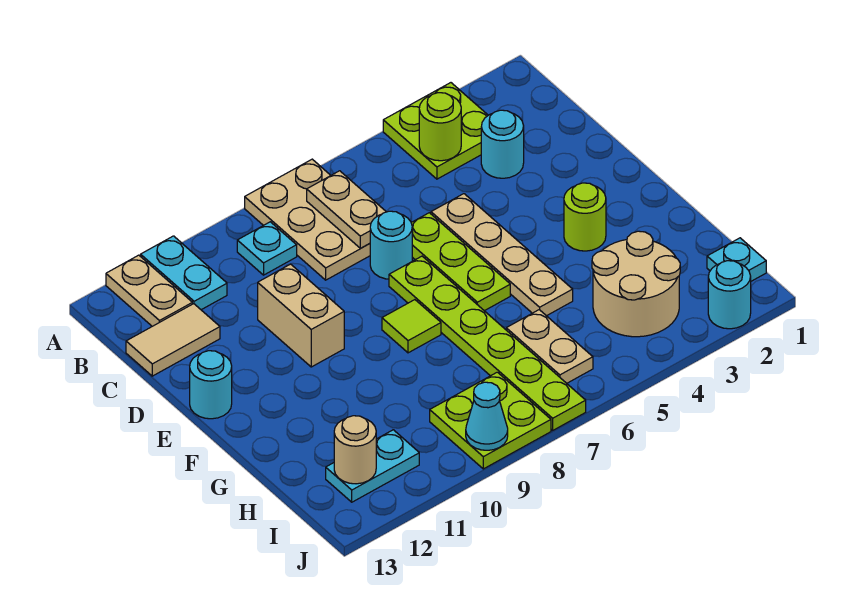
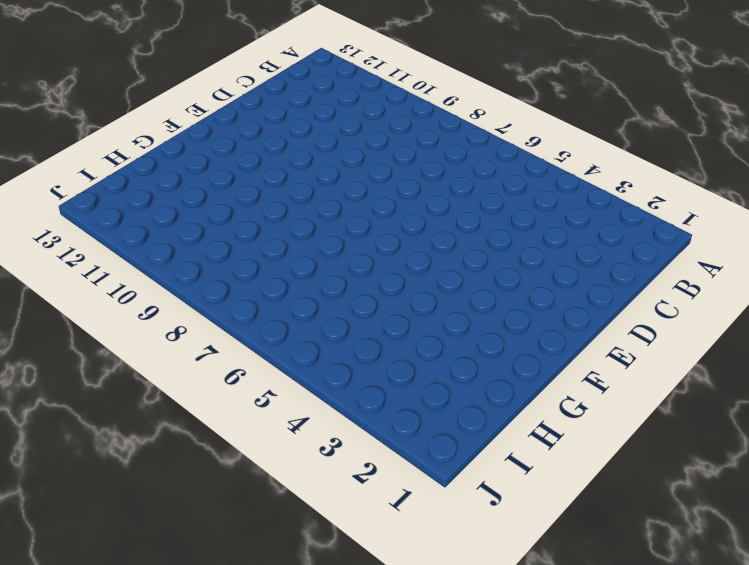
none -> lime 2x2 plate [383,83,488,179]
none -> tan 2x3 plate [245,159,370,280]
none -> cyan 1x2 plate [141,236,227,310]

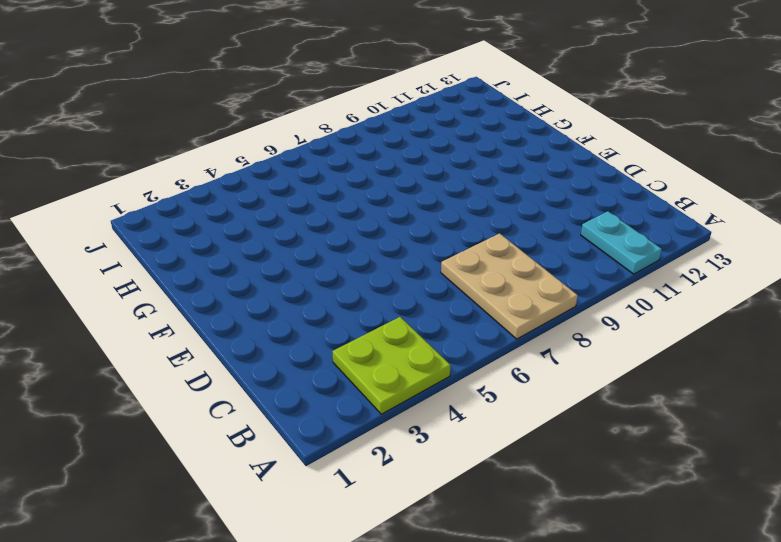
none -> tan 1x2 plate [106,255,192,326]
none -> cyan 1x1 plate [237,222,297,275]
none -> cyan 1x1 round brick [481,110,524,178]

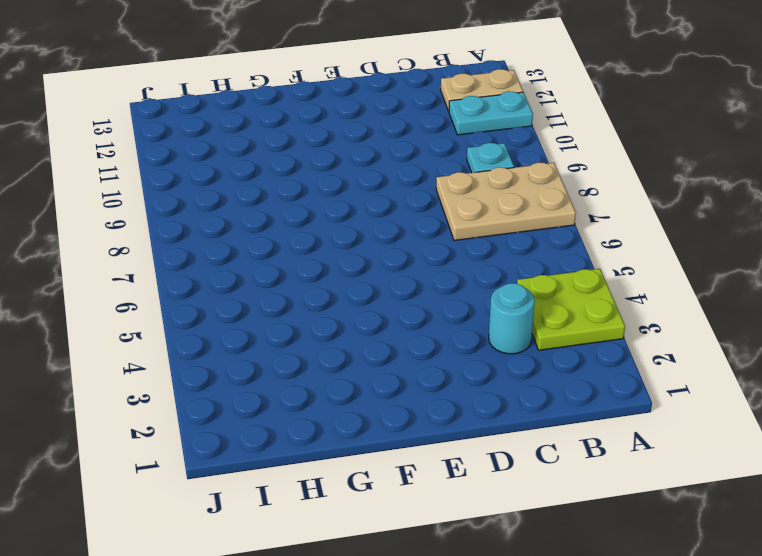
none -> tan 1x2 tile [126,304,220,376]
none -> tan 1x4 plate [431,194,573,316]
none -> lime 1x3 plate [411,213,510,311]

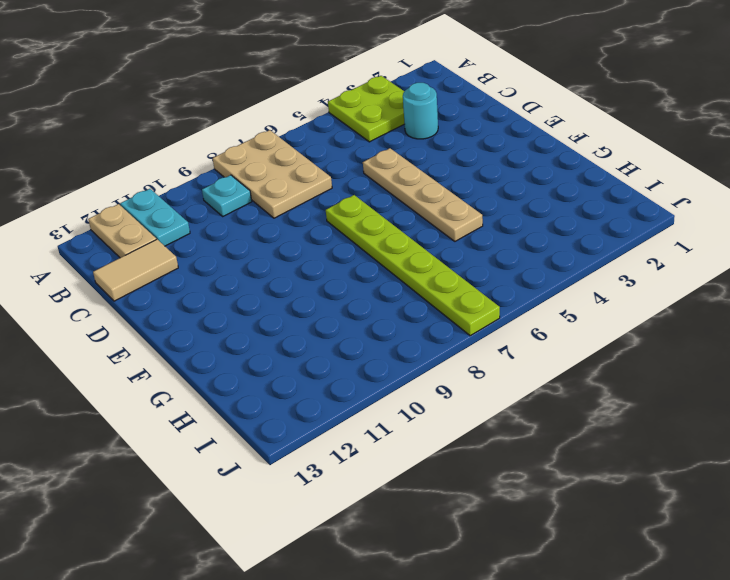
none -> lime 1x3 plate [411,213,510,311]
none -> cyan 1x1 round brick [370,211,412,279]
none -> tan 1x2 brick [258,264,344,367]

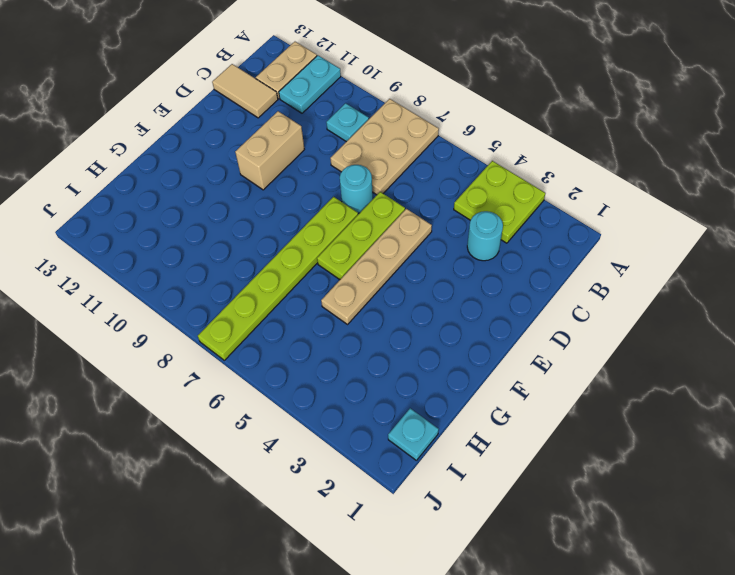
none -> cyan 1x1 round brick [190,351,232,419]
none -> lime 1x1 round brick [564,183,606,251]
none -> lime 1x1 tile [382,300,441,353]

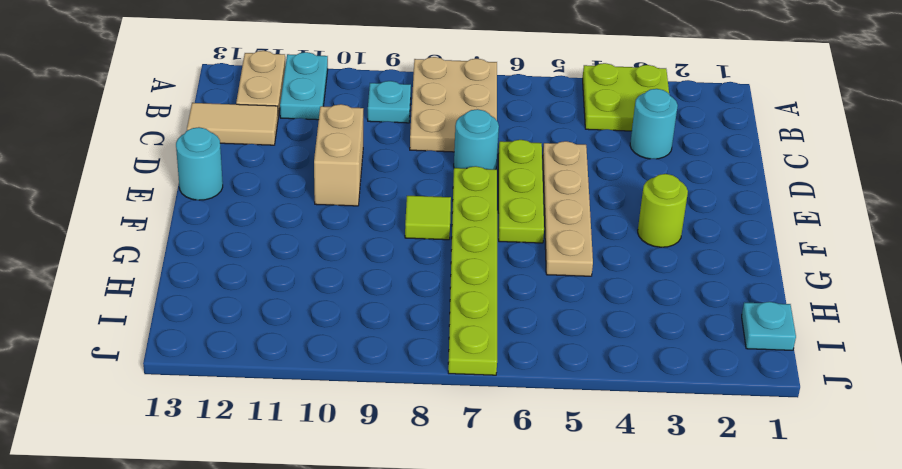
none -> tan 2x2 round brick [592,231,680,337]
none -> tan 1x2 plate [506,310,593,383]
none -> lime 2x2 plate [430,372,551,469]

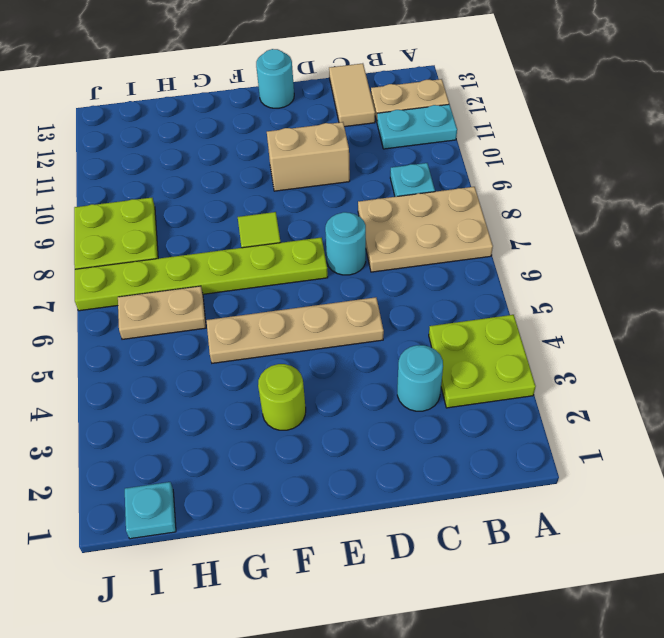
none -> lime 1x3 plate [411,213,510,311]
none -> tan 2x2 round brick [592,231,680,337]
none -> cyan 1x2 plate [326,430,419,502]

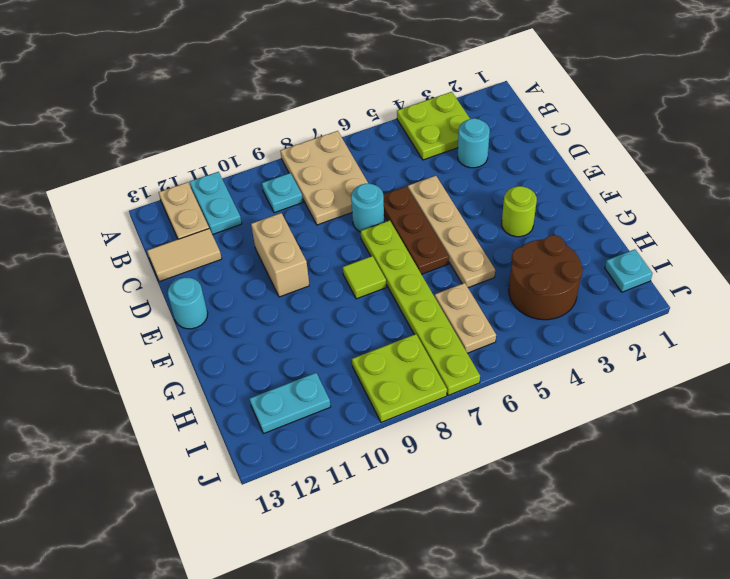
brown 1x3 plate [383,186,449,274] -> lime 1x3 plate [411,213,510,311]
brown 2x2 round brick [509,235,583,320] -> tan 2x2 round brick [592,231,680,337]
none -> cyan 1x1 round brick [708,261,751,329]
none -> lime 1x1 round brick [419,93,461,161]
none -> tan 1x2 plate [307,171,386,248]

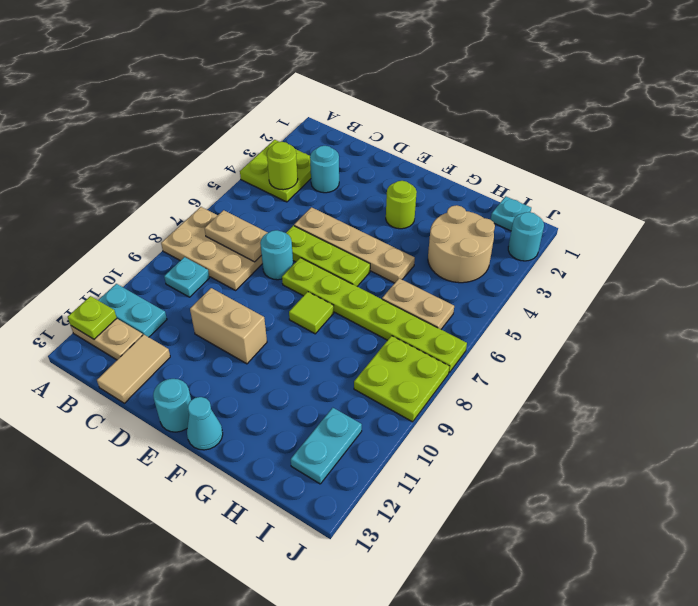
lime 1x1 plate [68,296,117,339] -> none
cyan 1x1 cone [187,397,223,450] -> cyan 1x1 cone moved to [466,382,508,450]
none -> tan 1x1 round brick [334,416,376,484]

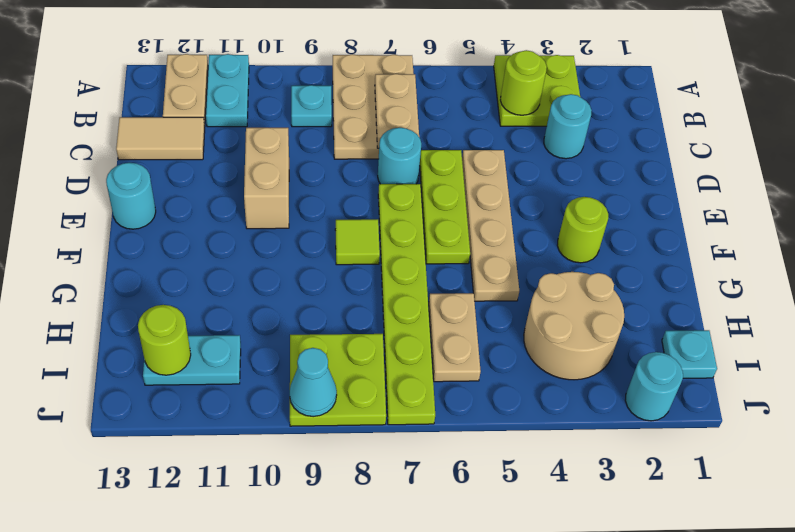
lime 1x1 round brick [138,305,191,375] -> tan 1x1 round brick [334,416,376,484]

